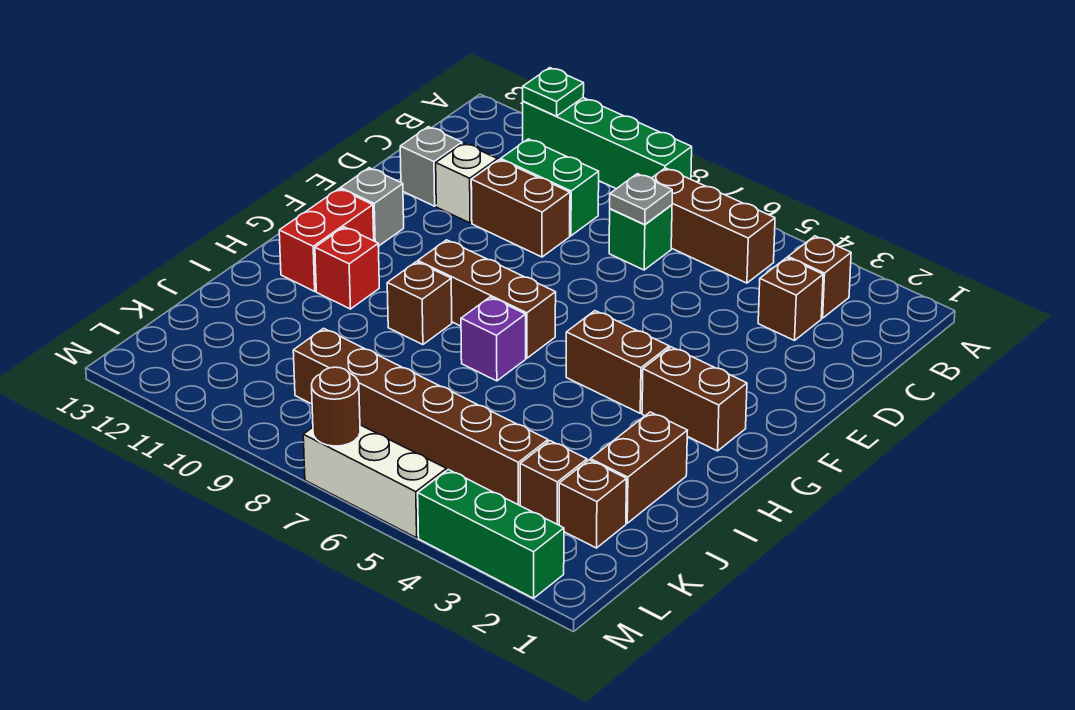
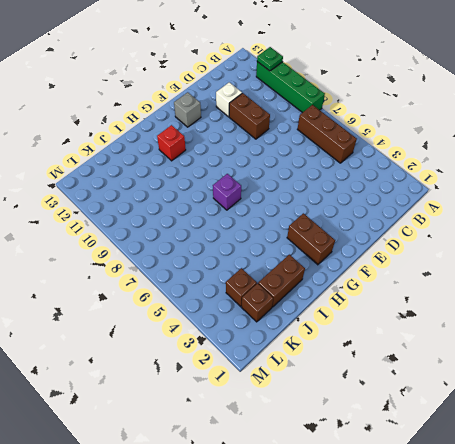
none -> brown 1x1 brick [788,236,851,318]
none -> brown 1x1 brick [758,258,823,341]
none -> green 1x1 brick [609,205,672,270]

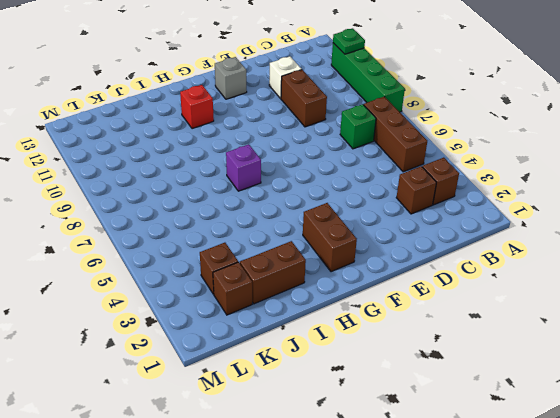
none -> green 1x2 brick [501,139,599,236]
none -> grey 1x1 brick [400,127,462,206]
none -> brown 1x2 brick [566,311,669,413]

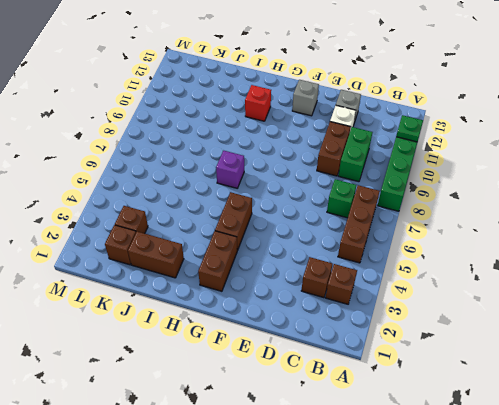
none -> brown 1x3 brick [418,240,556,358]
none -> red 1x2 brick [279,189,374,291]
none -> brown 1x1 brick [387,262,452,345]

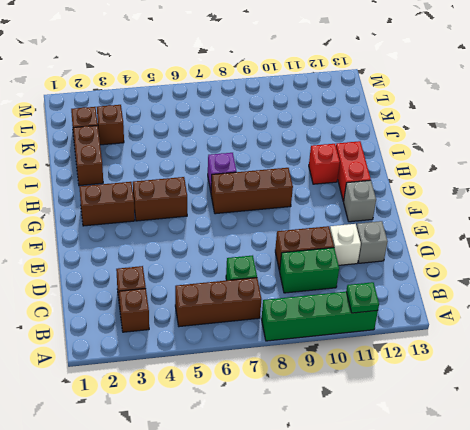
none -> brown 1x1 brick [387,262,452,345]
none -> brown 1x6 brick [293,328,548,505]
none -> green 1x3 brick [418,470,564,598]

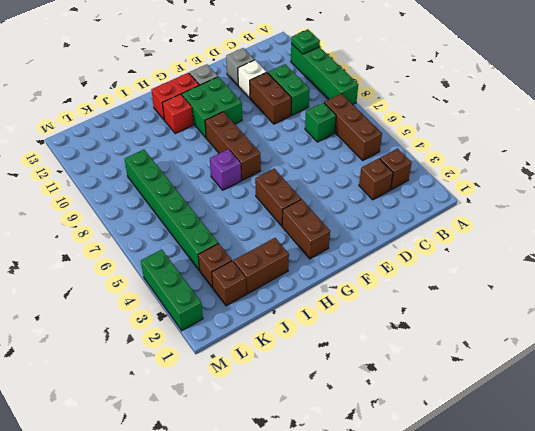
green 2x2 brick [182,77,242,138] -> none
green 1x6 brick [125,149,218,270] -> brown 1x6 brick [293,328,548,505]
none -> brown 1x1 brick [387,262,452,345]
none -> white 1x3 brick [303,425,446,538]
none -> grey 1x1 plate [610,174,672,225]

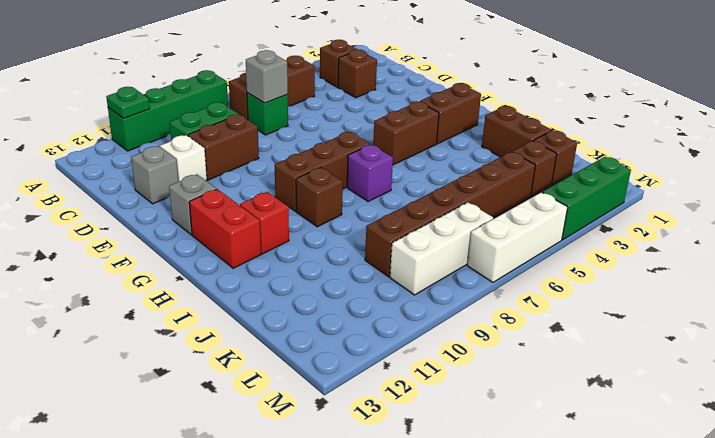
grey 1x1 brick [246,50,288,103] -> grey 1x1 plate [610,174,672,225]
white 1x3 brick [390,203,493,295] -> none
none -> brown 1x1 round brick [312,367,360,446]

